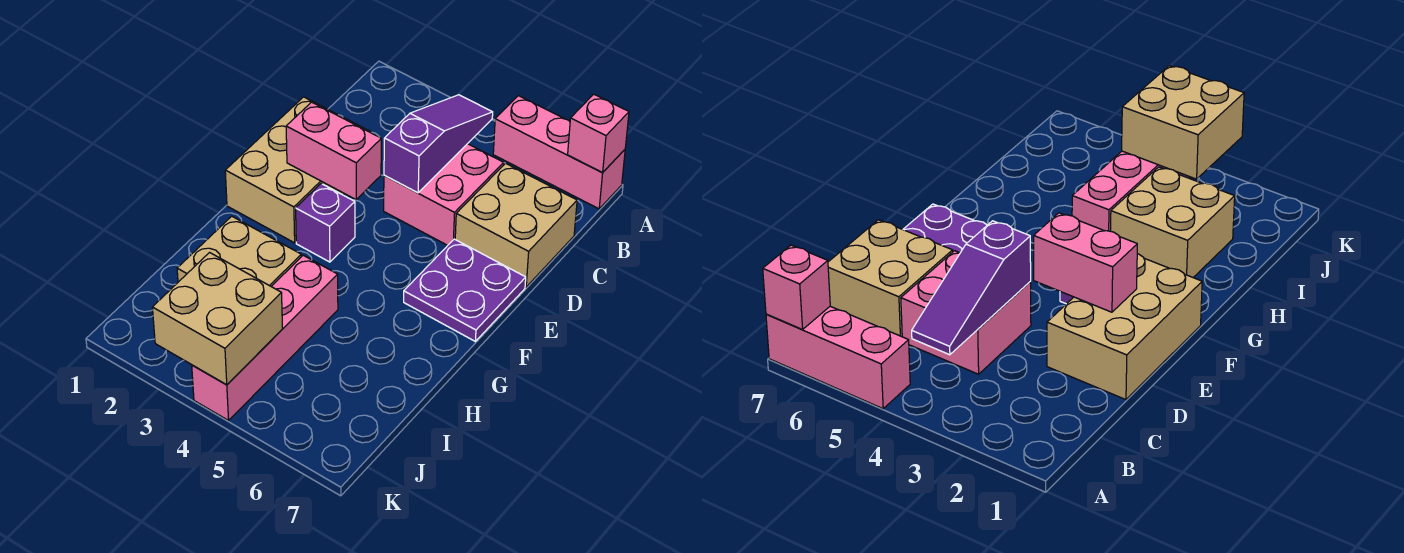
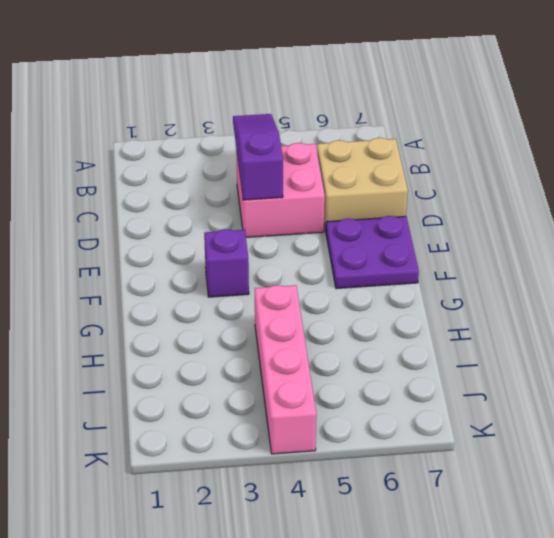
none -> pink 1x3 brick [493,96,625,209]
none -> tan 2x3 brick [225,97,371,243]
none -> tan 2x2 brick [177,216,301,286]

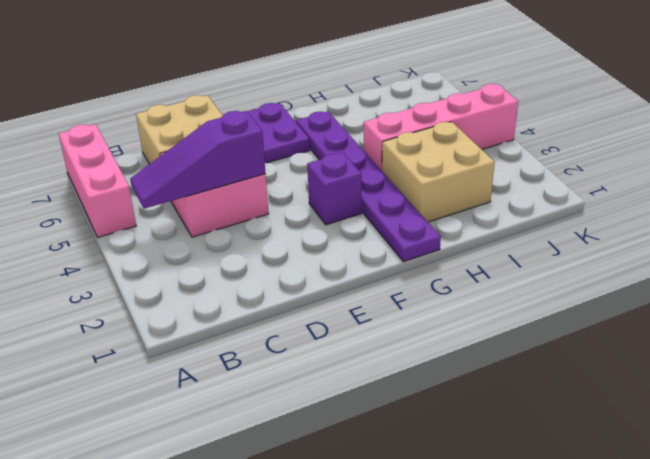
purple 1x6 plate [296,111,441,262] -> none
none -> tan 2x3 brick [225,97,371,243]
none -> pink 1x1 brick [568,94,629,172]
none -> pink 1x2 brick [286,102,381,200]

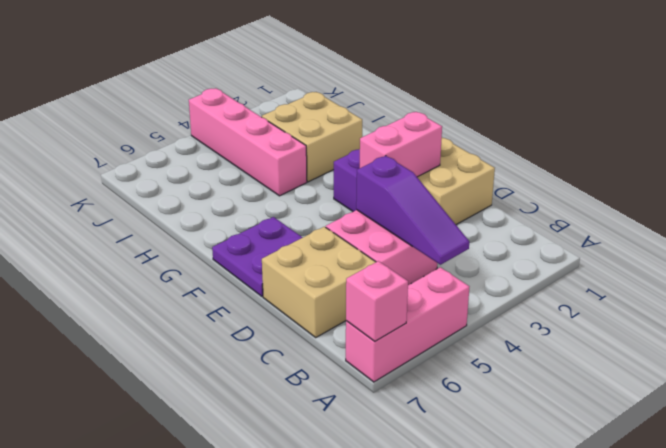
none -> tan 2x2 brick [152,253,283,385]

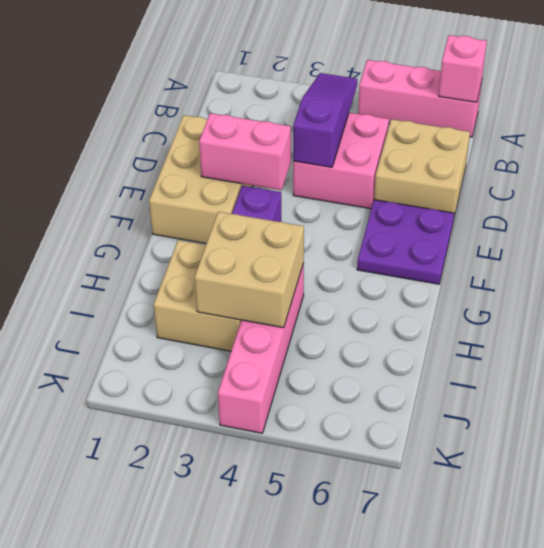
tan 2x2 brick [195,212,304,328] -> tan 2x2 brick moved to [152,253,283,385]

